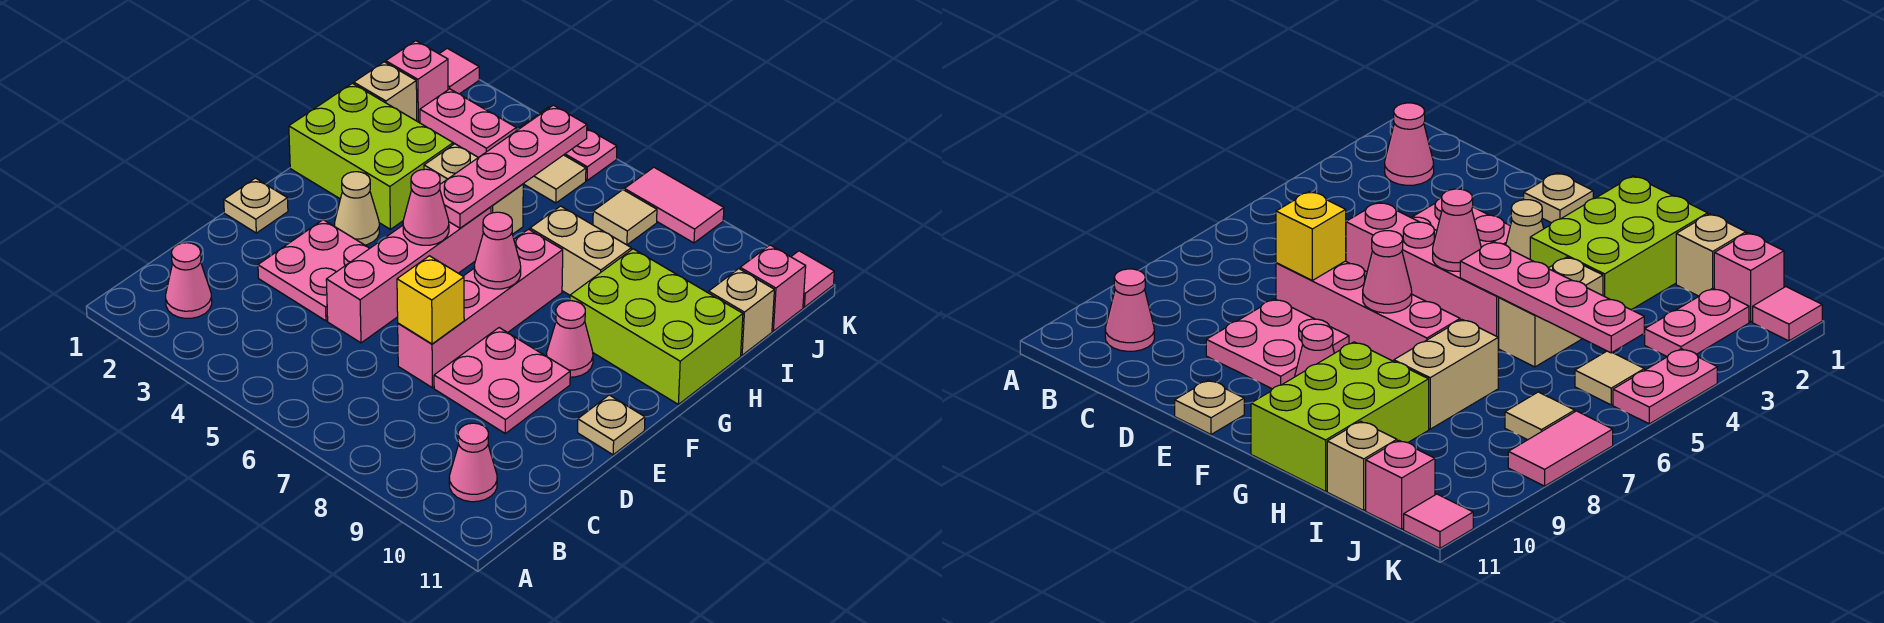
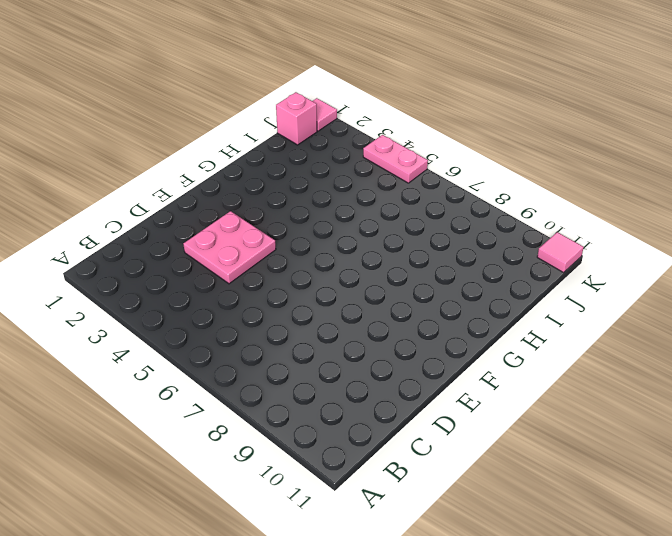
none -> pink 1x1 cone [166,243,212,318]
none -> pink 1x1 cone [449,423,497,502]
none -> pink 1x4 brick [326,207,491,343]

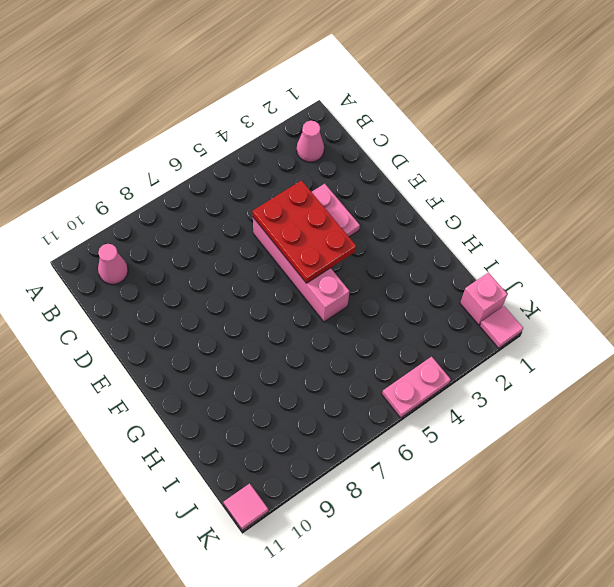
red 2x3 plate [253,180,356,283] -> pink 1x1 cone [403,169,449,245]
none -> pink 1x4 brick [398,229,563,388]
none -> pink 2x2 plate [434,328,570,433]
none -> tan 1x1 plate [224,178,288,233]

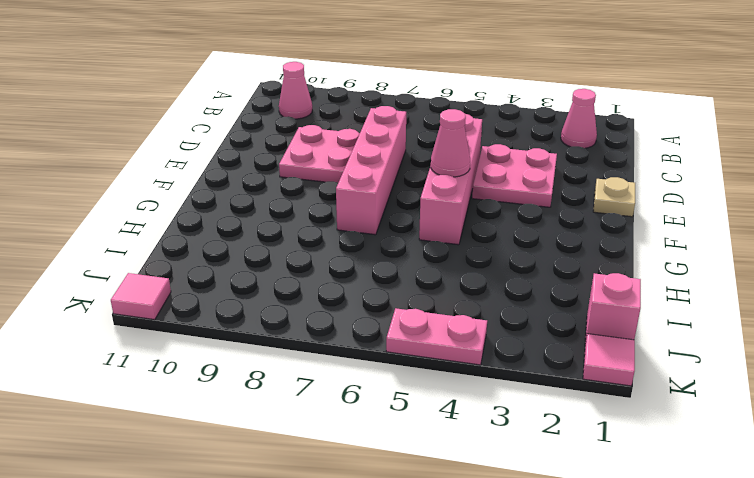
none -> tan 1x1 plate [578,395,645,455]
none -> tan 1x1 cone [335,172,379,245]
none -> pink 1x1 cone [547,301,593,377]

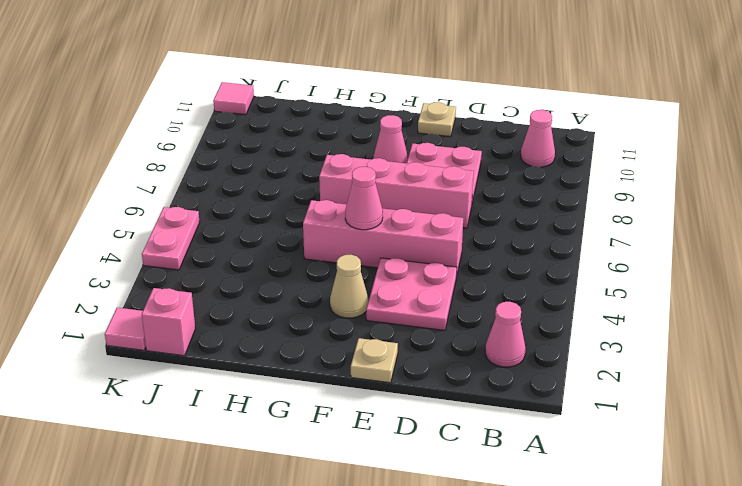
none -> lime 2x3 brick [289,83,453,229]
none -> lime 2x3 brick [570,249,743,404]
none -> tan 1x2 brick [424,144,523,234]

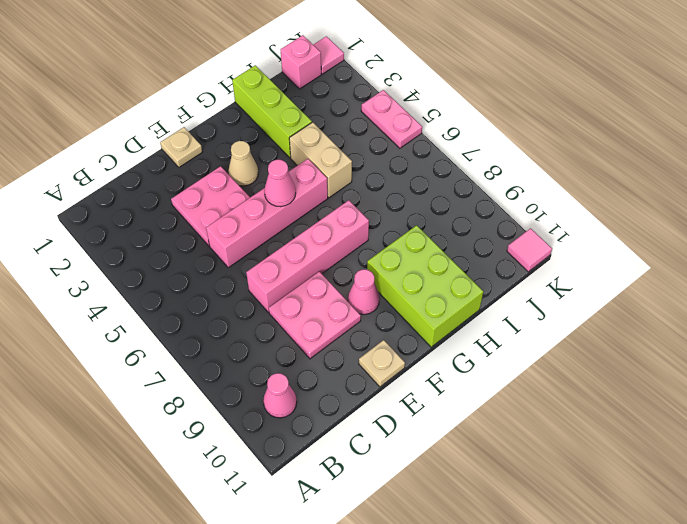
lime 1x3 brick [232,65,312,158] -> lime 2x3 brick [289,83,453,229]
none -> pink 1x1 cone [166,243,212,318]
none -> tan 1x2 brick [530,206,631,295]
none -> tan 1x1 brick [354,62,417,121]

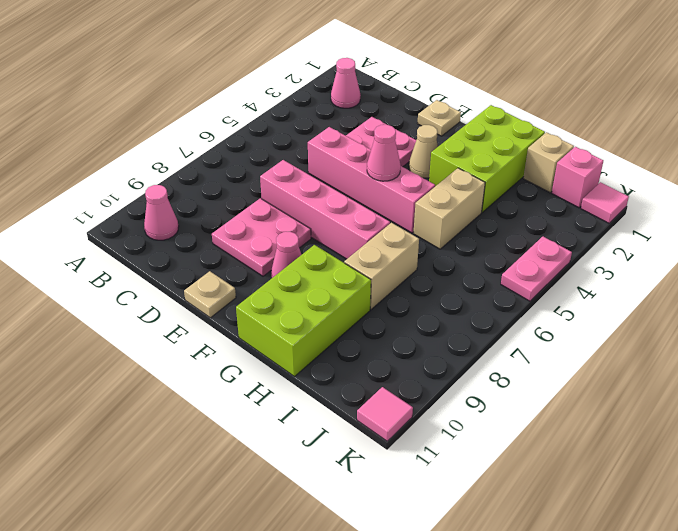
none -> tan 1x1 brick [709,269,774,355]
none -> pink 1x2 plate [420,89,516,158]
none -> tan 1x1 tile [523,155,586,203]

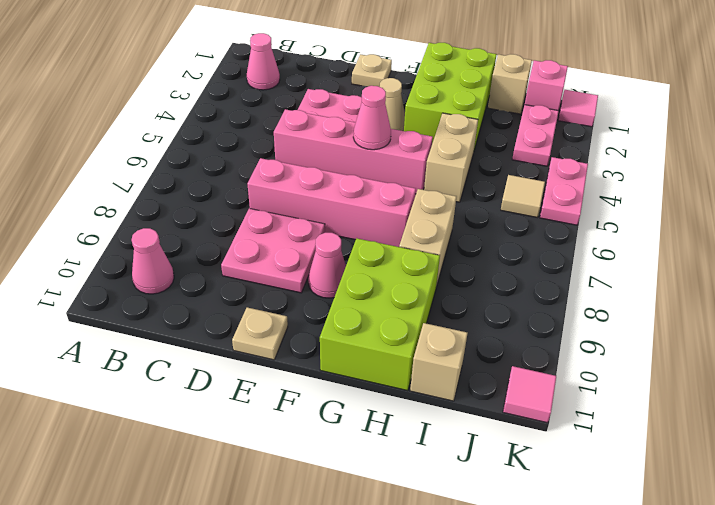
none -> tan 1x1 tile [593,190,657,245]
none -> pink 1x1 brick [740,245,806,331]
none -> pink 1x2 tile [624,167,724,243]

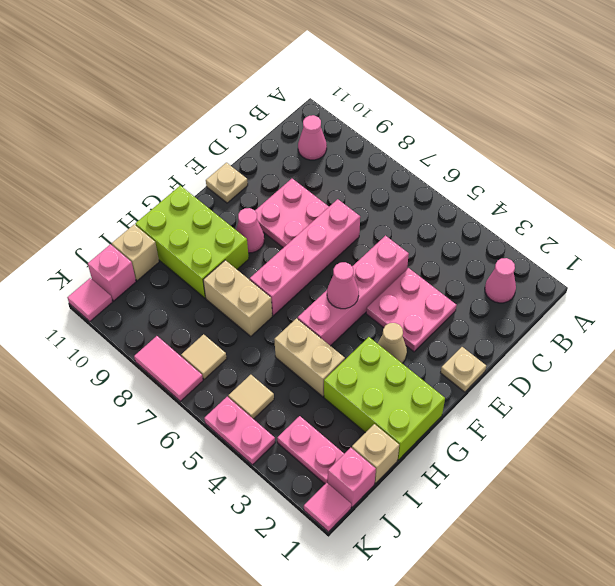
none -> yellow 1x1 brick [397,256,464,344]
none -> pink 1x1 cone [474,212,521,289]
none -> pink 1x4 plate [440,105,587,228]

